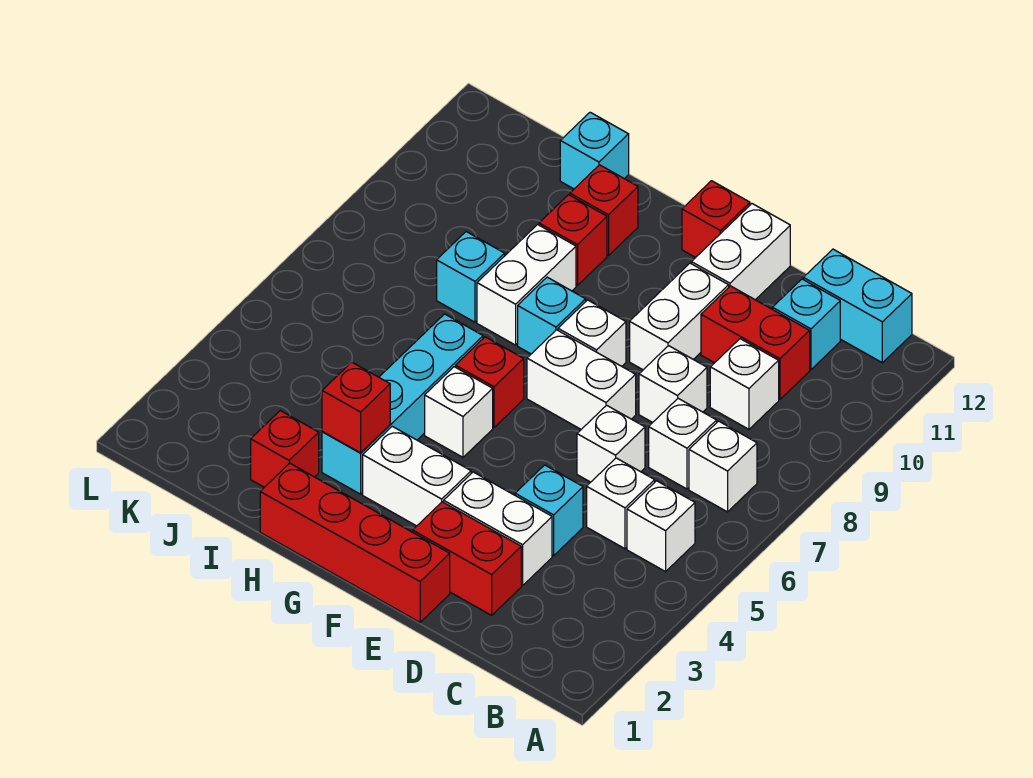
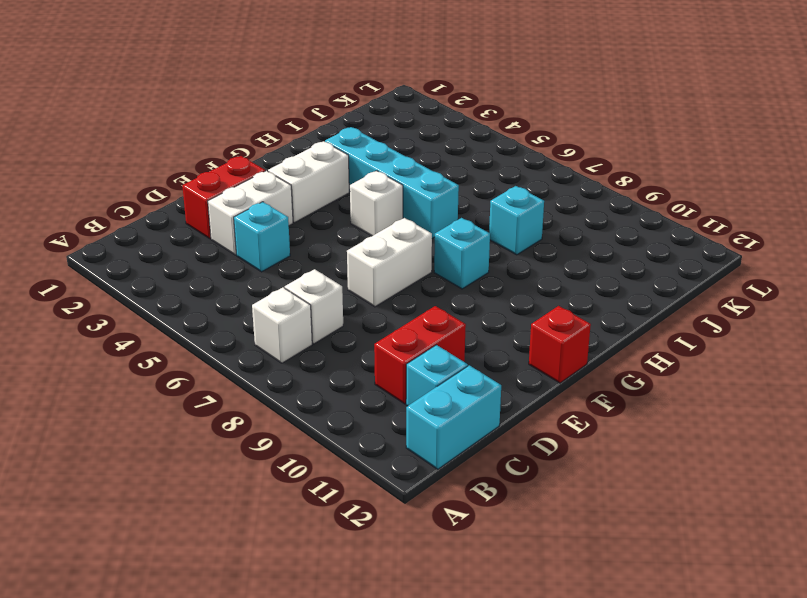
none -> white 1x1 brick [627,481,695,572]
none -> white 1x1 brick [587,458,655,549]
none -> white 1x1 brick [710,339,779,429]
none -> white 1x1 brick [577,405,645,482]

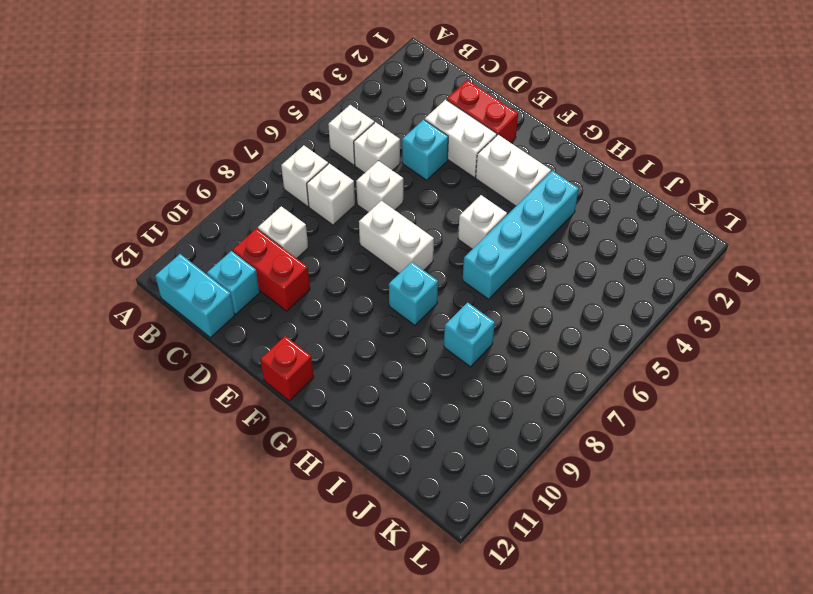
none -> white 1x1 brick [639,346,707,422]
none -> red 1x4 brick [260,463,450,622]
none -> white 1x2 brick [630,263,729,370]
none -> white 1x2 brick [691,204,790,300]

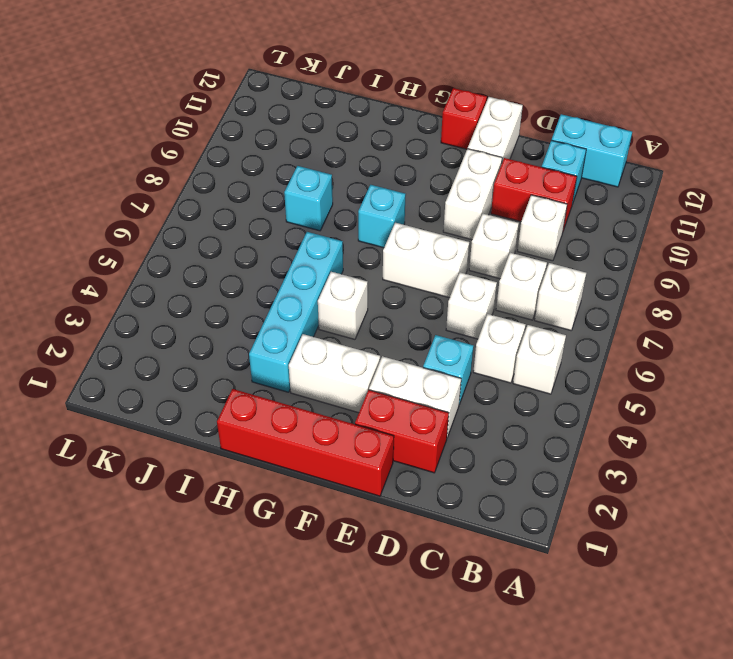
none -> white 1x1 brick [558,300,626,366]
none -> red 1x1 brick [456,337,524,427]
none -> white 1x2 brick [477,225,576,345]
none -> red 1x1 brick [539,195,607,285]

